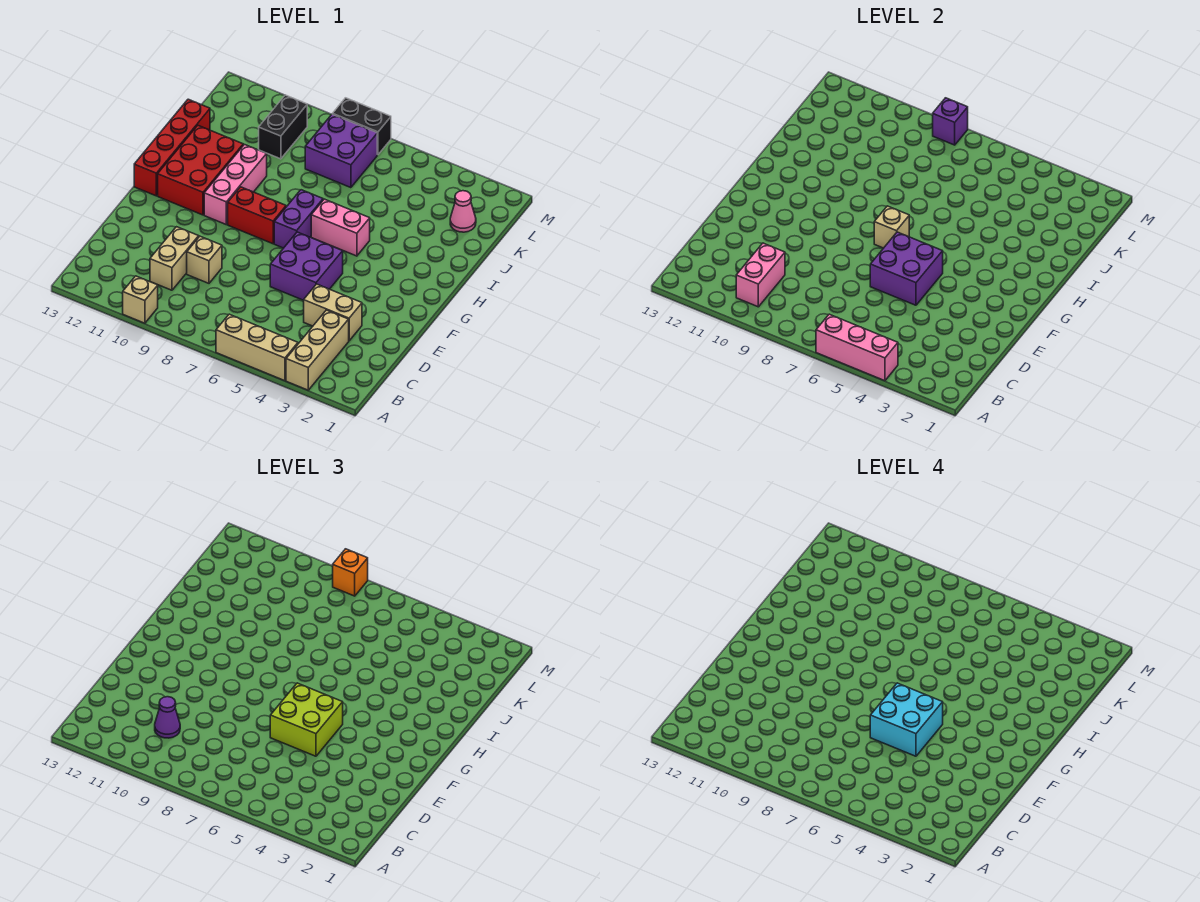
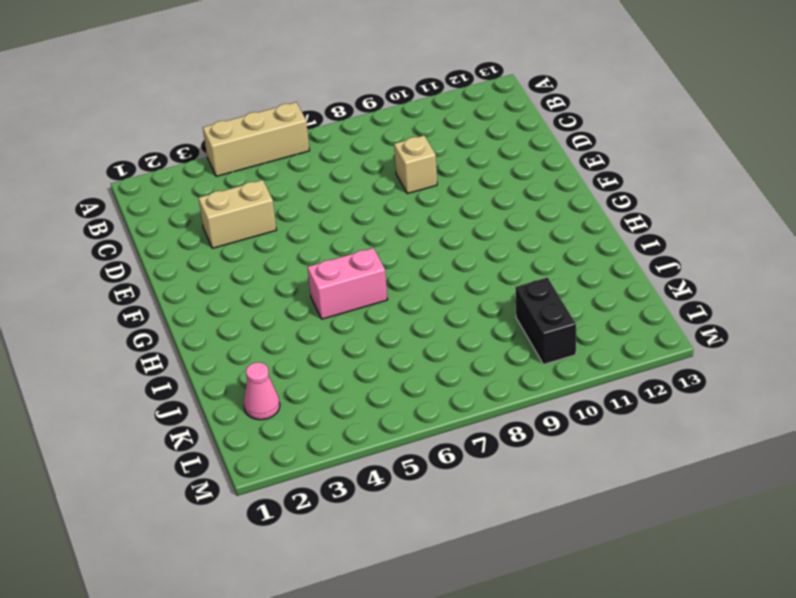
none -> tan 1x3 brick [286,310,349,390]
none -> tan 1x1 brick [123,276,158,323]
none -> tan 1x2 brick [150,227,199,290]

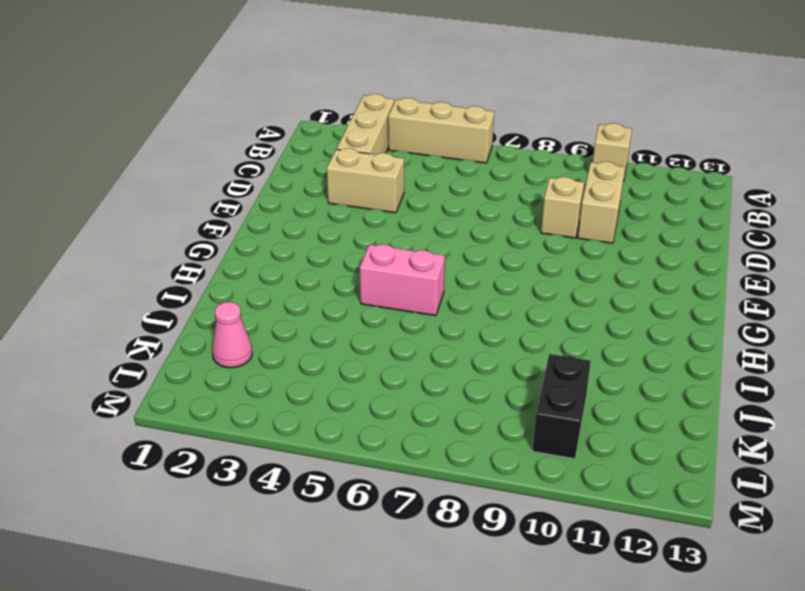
none -> purple 2x2 brick [270,232,343,300]
none -> purple 1x2 brick [274,190,323,248]
none -> red 1x2 brick [228,187,286,244]

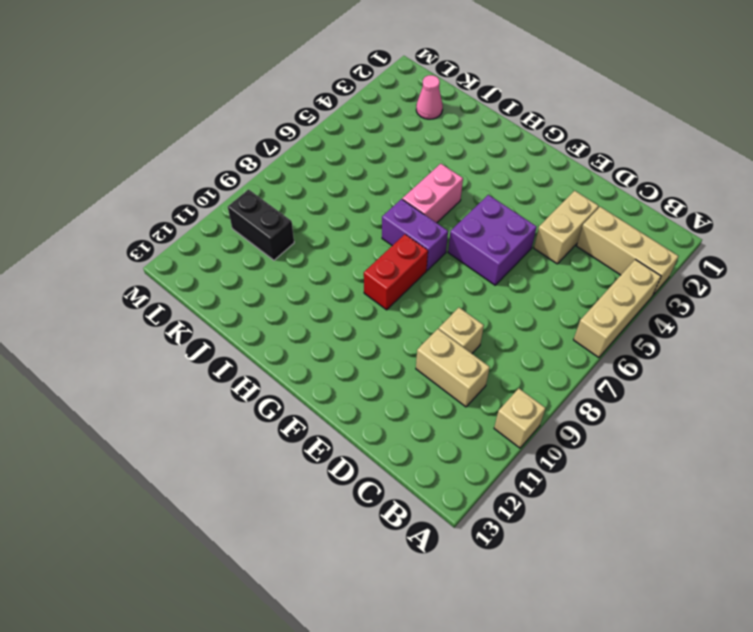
none -> pink 1x3 brick [204,145,267,224]
none -> red 2x3 brick [158,125,243,215]
none -> red 1x4 brick [134,99,210,196]

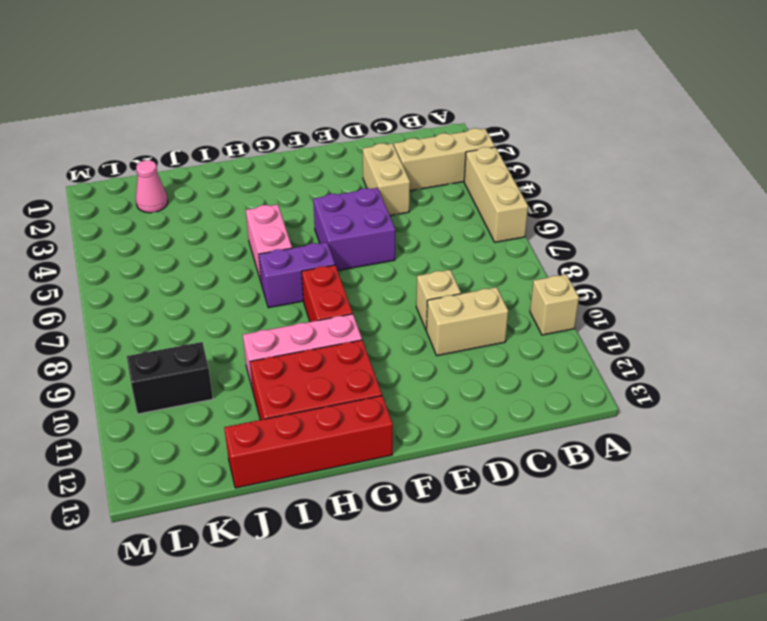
none -> purple 2x2 brick [305,114,377,188]
none -> black 1x2 brick [333,98,391,155]
none -> pink 1x3 brick [816,314,898,381]

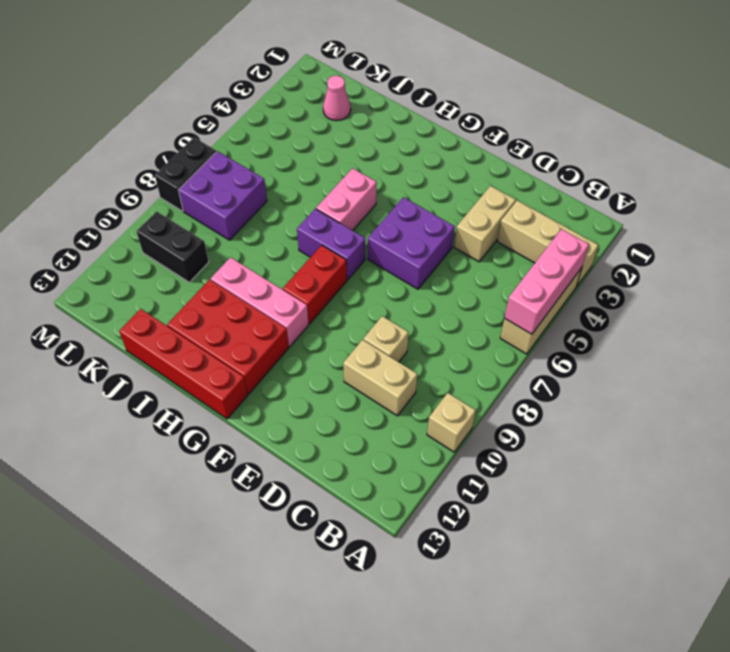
none -> pink 1x2 brick [736,243,785,307]
none -> purple 2x2 brick [870,232,943,305]
none -> tan 1x1 brick [874,206,909,248]

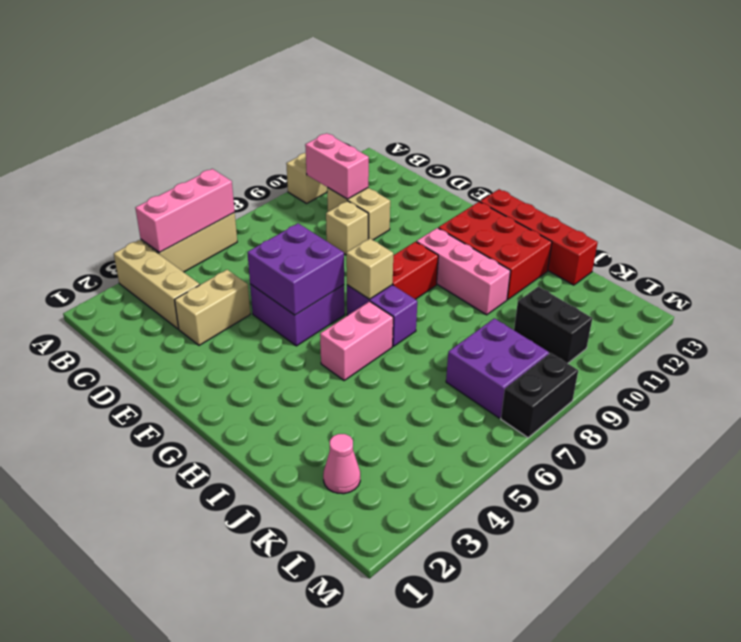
none -> purple 1x1 brick [933,98,968,145]
none -> purple 1x1 cone [155,697,180,738]
none -> lime 2x2 brick [270,683,343,756]

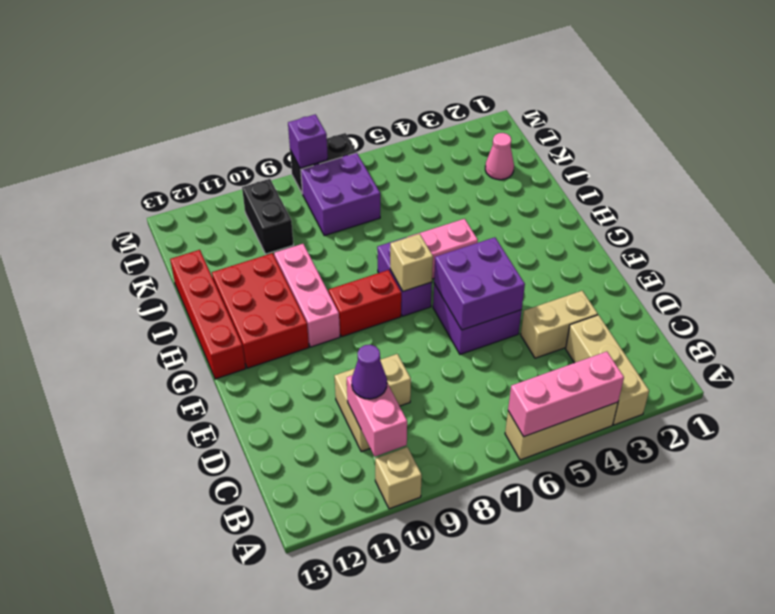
none -> lime 2x2 brick [270,683,343,756]
none -> orange 1x1 brick [333,549,368,596]
none -> cyan 2x2 brick [870,683,943,756]

